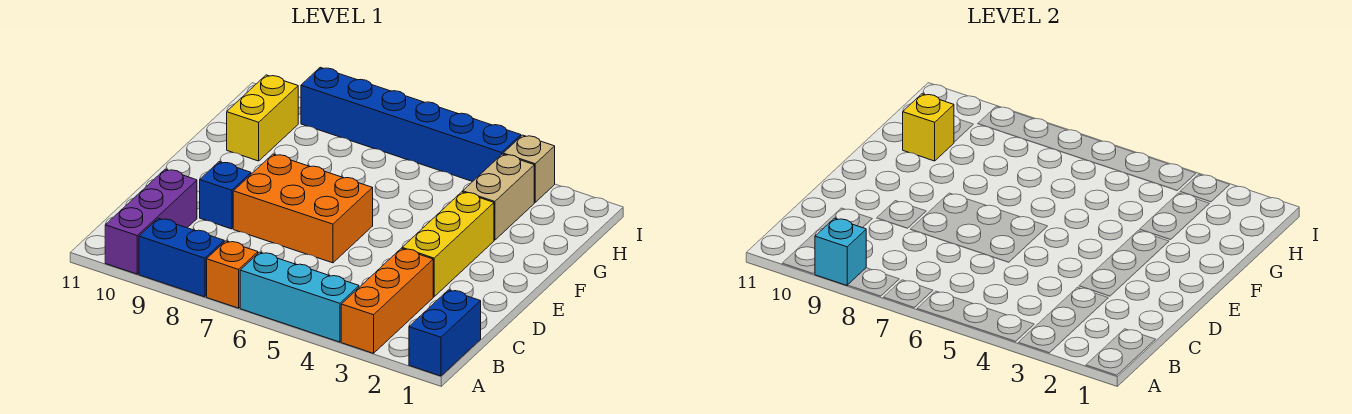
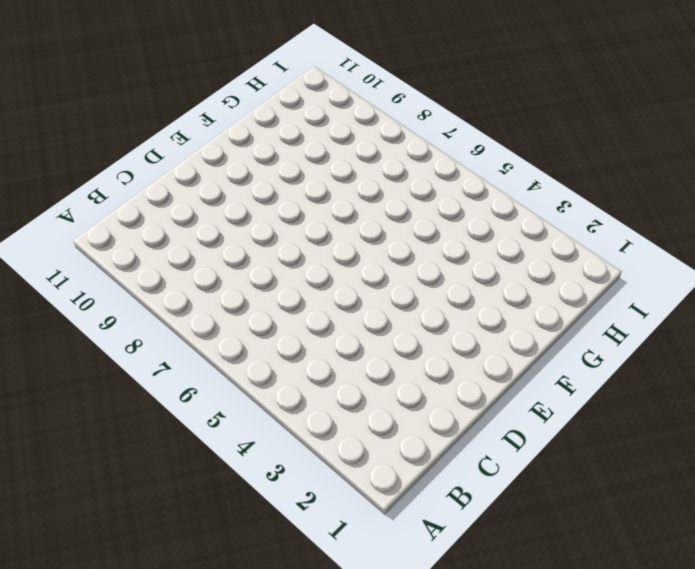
none -> blue 1x2 brick [409,290,481,376]
none -> orange 1x3 brick [341,248,433,353]
none -> cyan 1x3 brick [240,252,359,342]

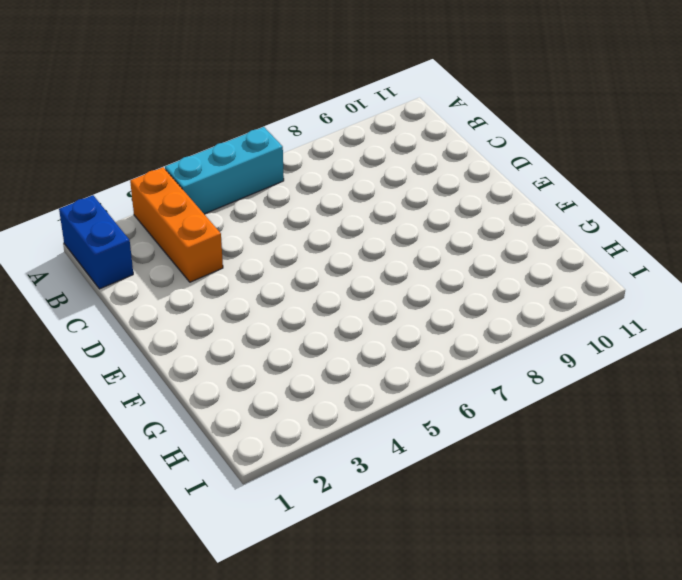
none -> orange 1x1 brick [207,241,258,308]
none -> blue 1x2 brick [139,218,224,297]
none -> purple 1x3 brick [105,169,197,274]

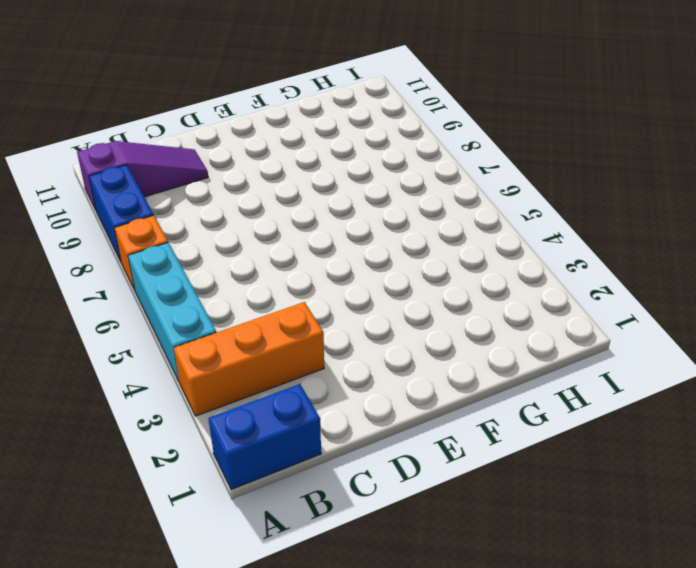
purple 1x3 slope [77,141,208,210] -> purple 1x3 brick [105,169,197,274]
none -> yellow 1x3 brick [402,192,494,297]
none -> orange 2x3 brick [233,154,373,263]
none -> blue 1x1 brick [200,162,251,229]

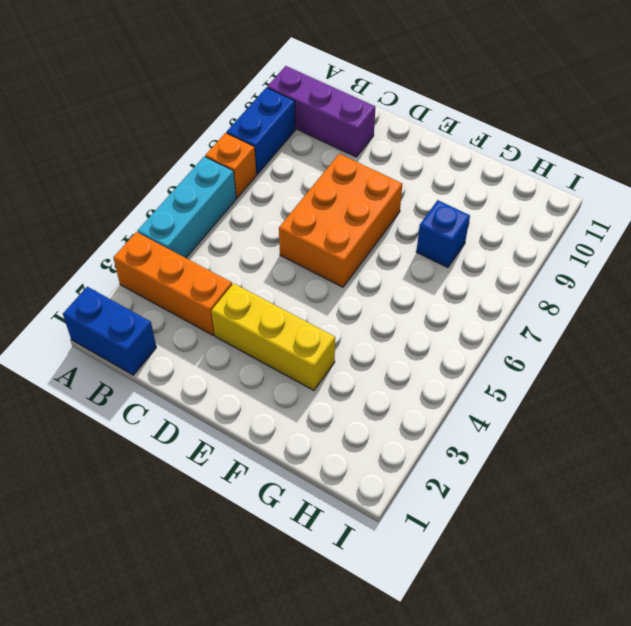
blue 1x1 brick [416,200,470,268] -> blue 1x1 brick moved to [200,162,251,229]
none -> tan 1x2 brick [463,154,534,240]
none -> yellow 1x2 brick [227,75,298,161]
none -> tan 1x1 brick [503,135,555,202]

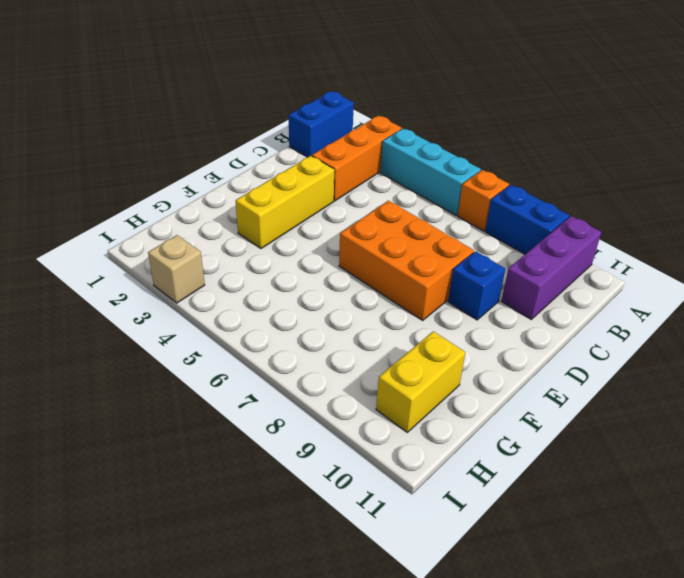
none -> tan 1x2 brick [463,154,534,240]
none -> blue 1x6 brick [301,67,521,182]
none -> cyan 1x1 brick [815,218,866,285]

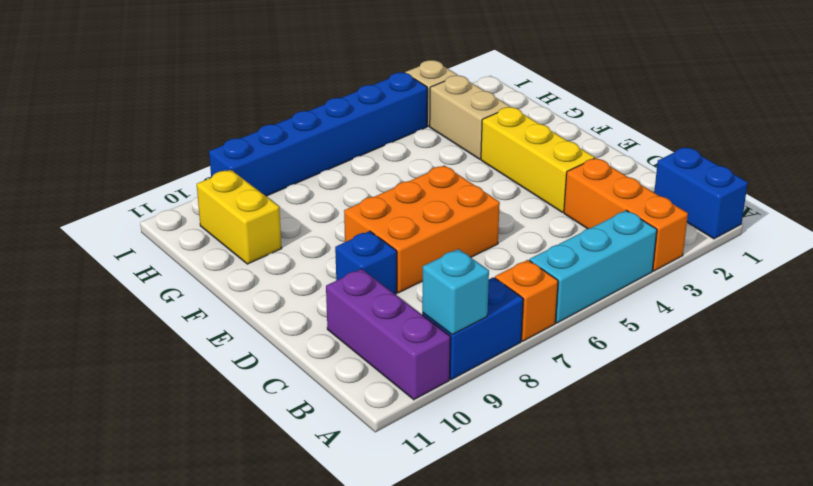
none -> yellow 1x1 brick [903,94,954,161]

